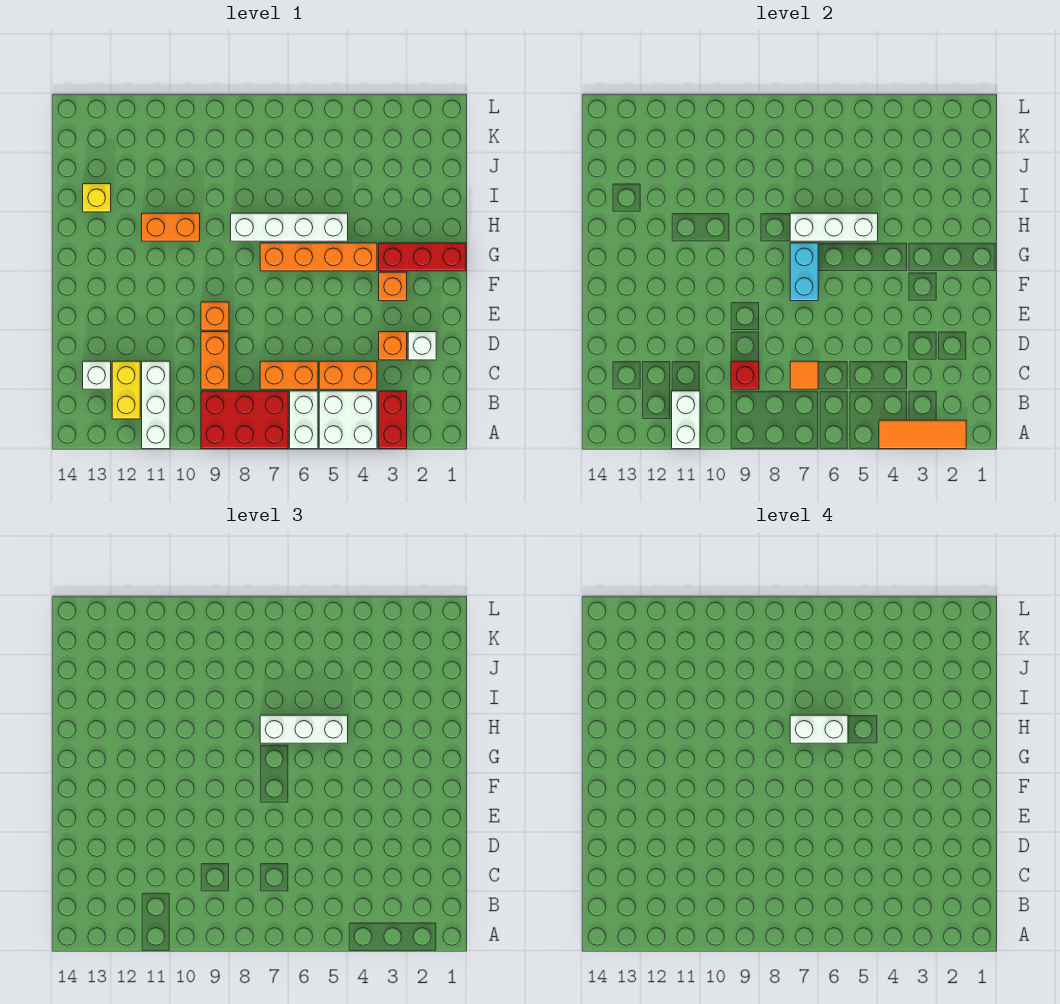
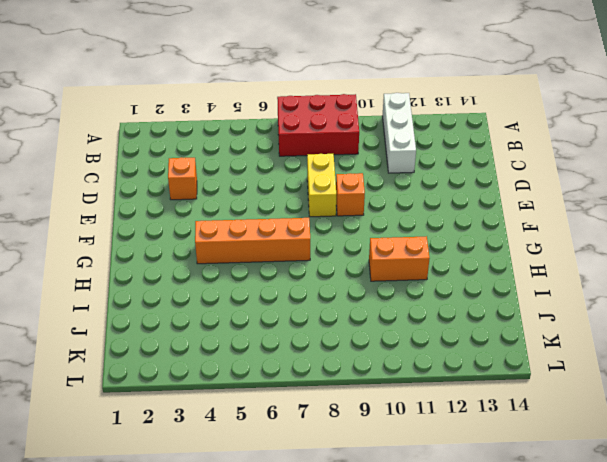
yellow 1x2 brick [307,154,336,217] -> yellow 1x2 brick moved to [112,361,140,419]
none -> red 1x2 brick [379,391,407,449]
none -> white 2x2 brick [319,391,377,449]
none -> white 1x2 brick [290,391,318,449]

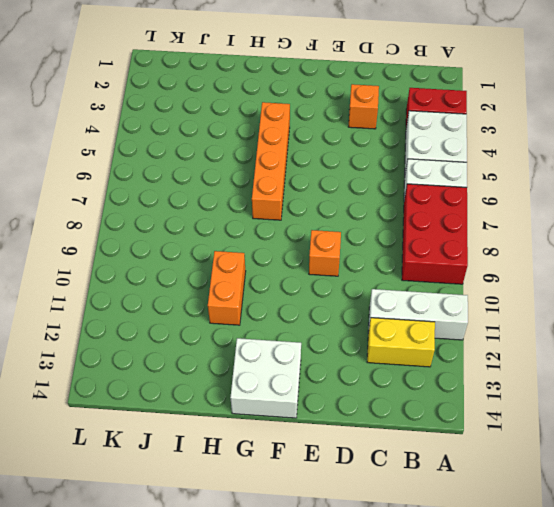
white 2x2 brick [230,338,301,418] -> none
none -> orange 1x2 brick [319,361,377,389]
none -> orange 1x2 brick [260,361,318,389]
none -> orange 1x2 brick [201,332,229,389]

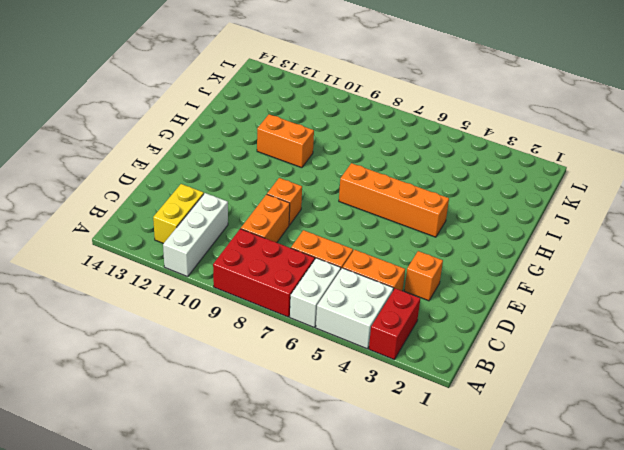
none -> white 1x1 brick [83,361,111,389]
none -> white 1x1 brick [408,332,436,360]
none -> orange 1x1 brick [379,272,407,301]

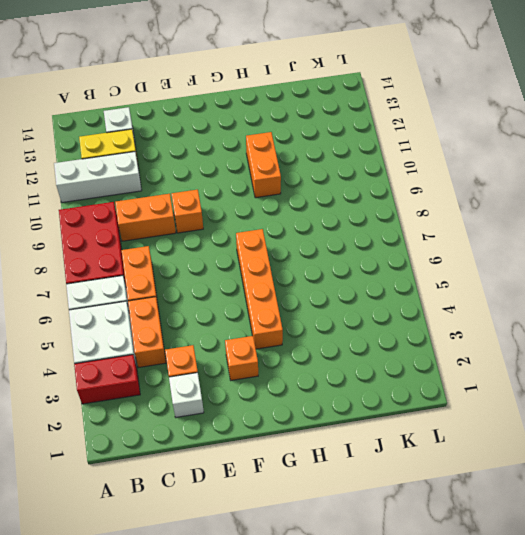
none -> red 1x3 brick [379,243,466,271]
none -> white 1x4 brick [231,213,348,241]
none -> yellow 1x1 brick [83,184,111,212]

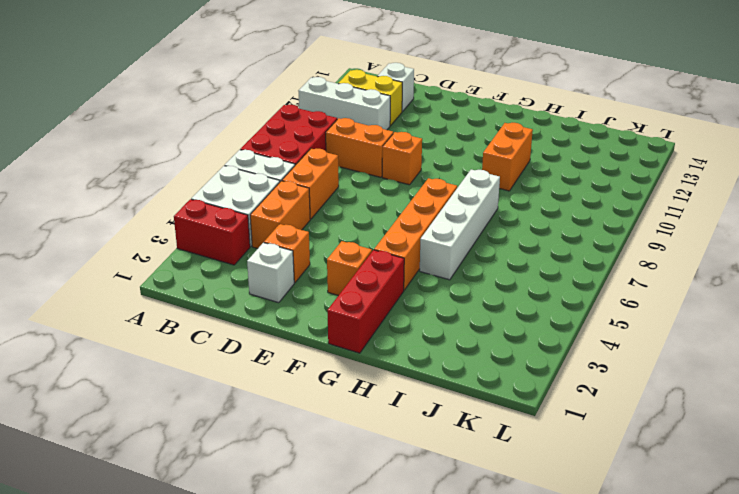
none -> yellow 1x1 brick [83,184,111,212]
none -> orange 1x3 tile [879,420,966,449]
none -> white 1x2 brick [672,391,700,449]

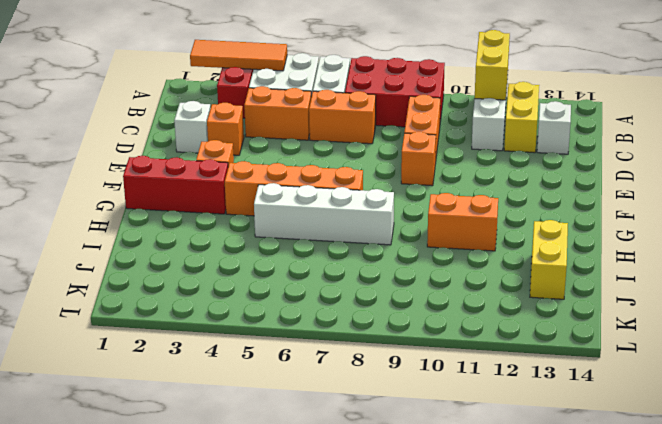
yellow 1x2 brick [475,30,510,100] -> white 1x2 brick [672,391,700,449]
yellow 1x2 brick [530,220,568,299] -> yellow 1x1 brick [83,184,111,212]
none -> orange 1x1 tile [790,361,818,389]
none -> red 1x1 brick [731,361,759,389]
none -> cyan 1x2 brick [790,243,818,301]

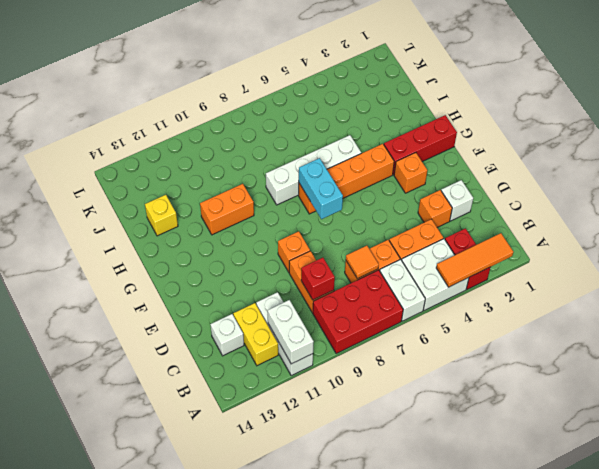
none -> white 1x3 brick [790,213,878,241]
none -> white 1x3 brick [260,715,348,743]
none -> white 1x2 brick [790,715,848,743]

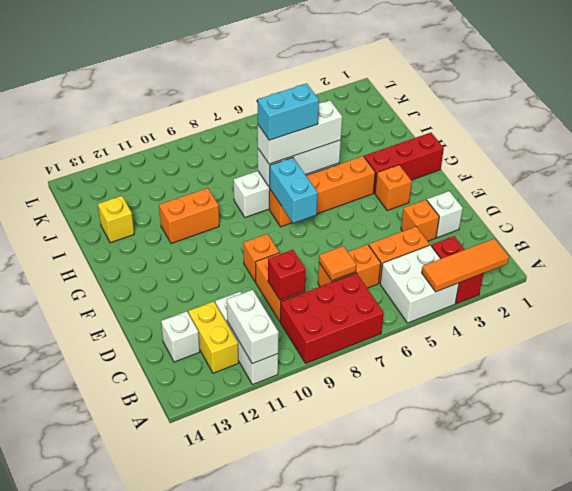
cyan 1x2 brick [258,83,319,140] -> white 1x2 brick [790,715,848,743]
none -> white 1x2 brick [290,391,318,449]

